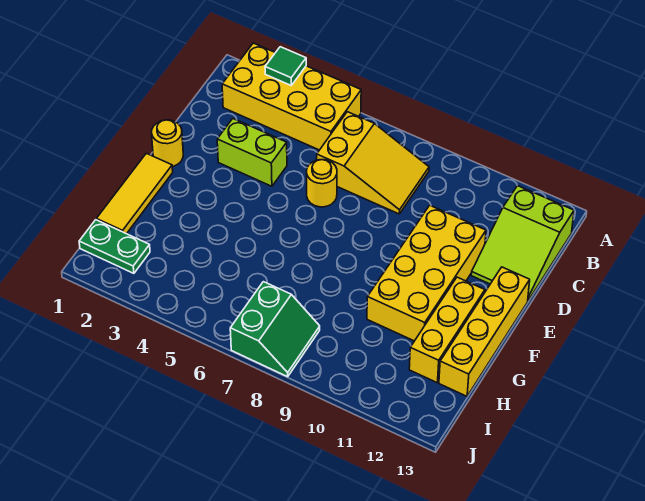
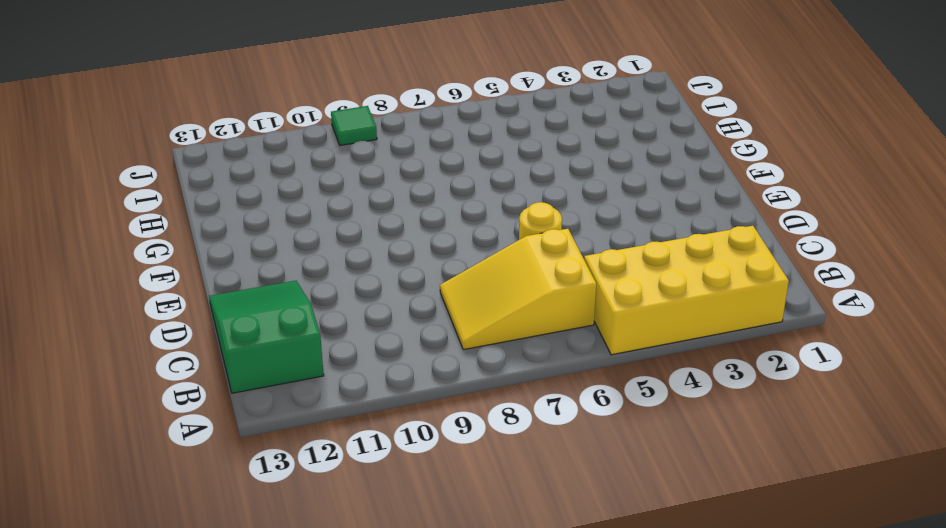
green 2x3 slope [209,281,324,393] -> lime 2x3 slope [471,186,574,301]
green 1x1 tile [331,106,377,145] -> green 1x1 tile moved to [265,47,306,85]
none -> lime 1x2 brick [217,119,287,186]
none -> yellow 2x4 brick [367,205,486,341]
none -> yellow 1x1 round brick [152,120,183,166]

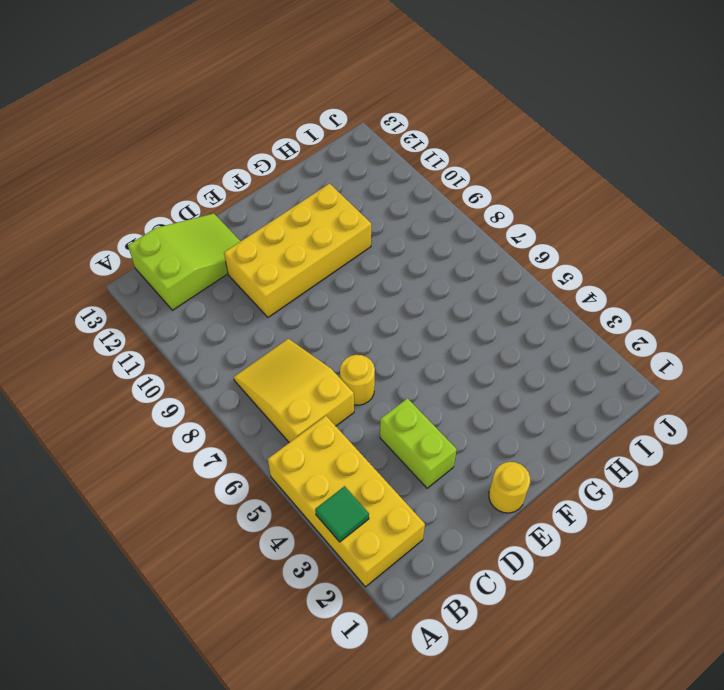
none -> yellow 1x4 brick [439,267,530,396]
none -> yellow 1x3 tile [97,153,173,234]
none -> yellow 1x3 brick [409,277,485,383]

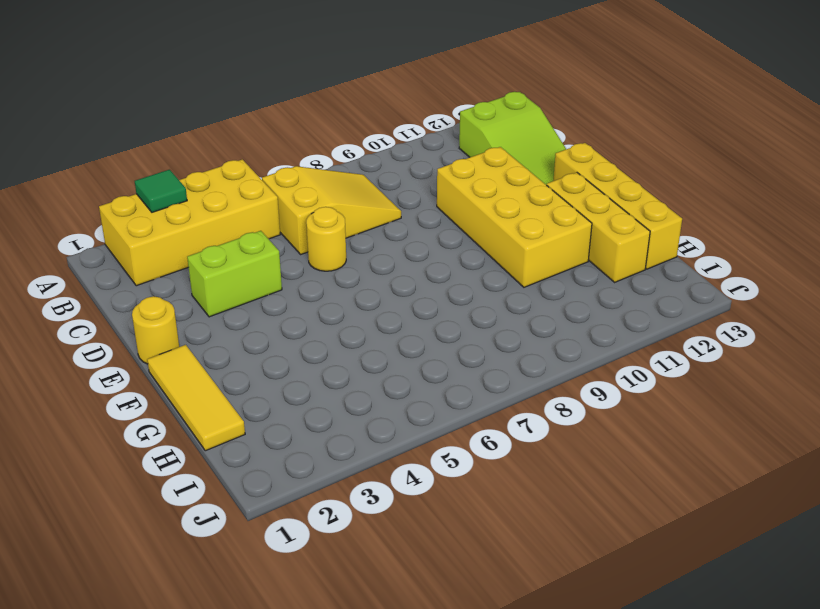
none -> green 1x2 plate [79,220,150,273]
none -> green 2x2 slope [230,282,320,377]

